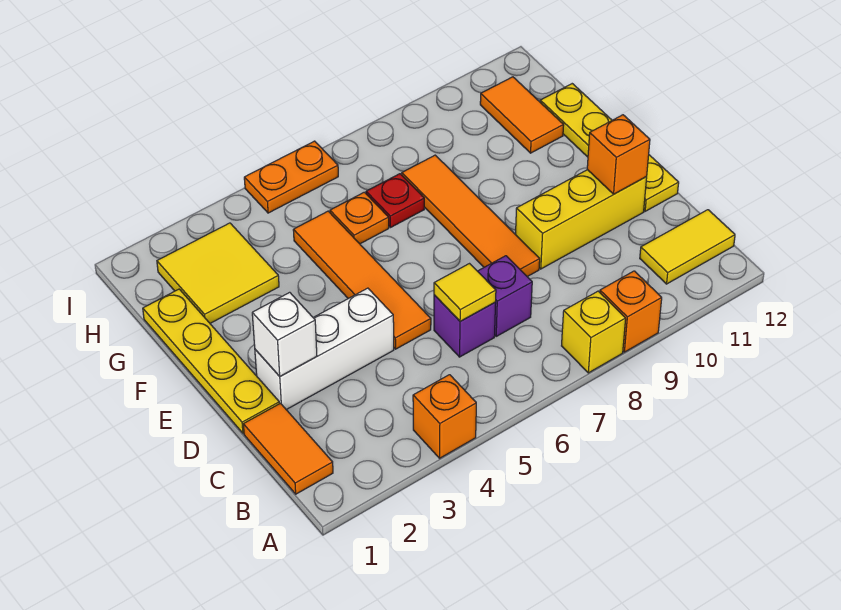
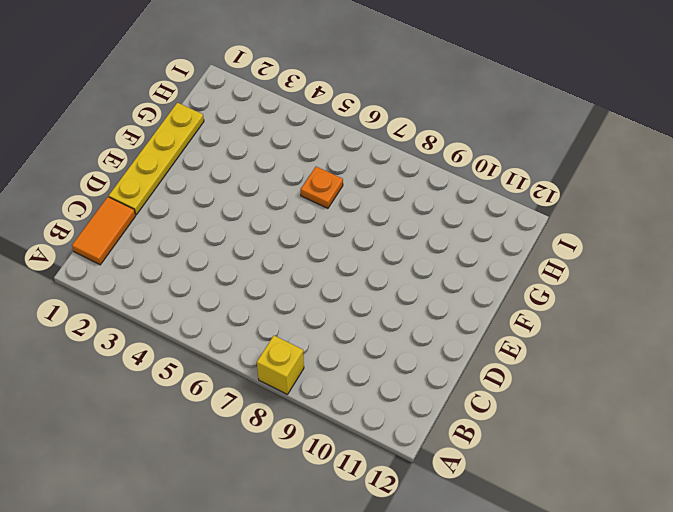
none -> orange 1x1 brick [413,375,476,458]
none -> orange 1x1 brick [600,271,662,352]
none -> yellow 1x2 tile [640,210,735,284]

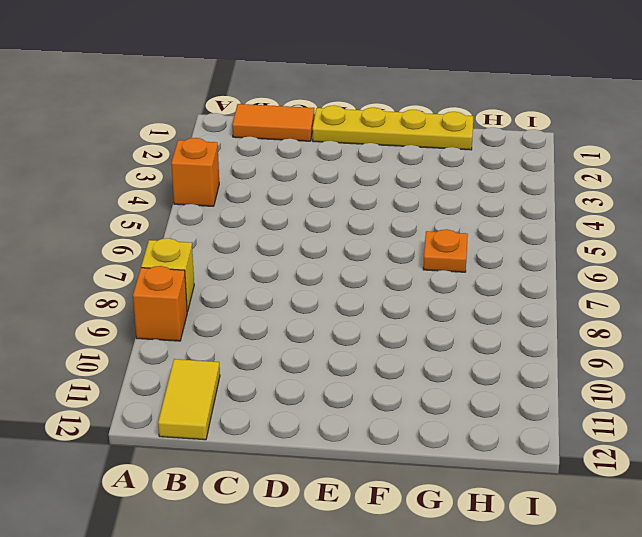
none -> purple 1x1 brick [434,295,496,357]
none -> purple 1x1 brick [478,256,532,336]
none -> white 1x3 brick [255,288,394,410]

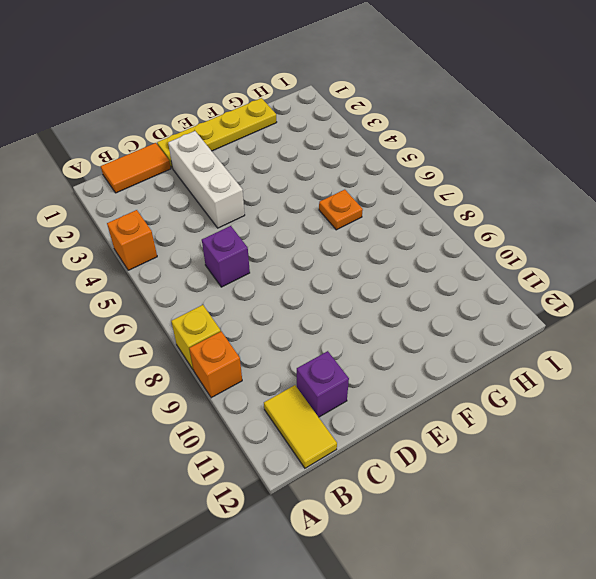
purple 1x1 brick [297,351,349,417] -> purple 1x1 brick moved to [478,256,532,336]
none -> orange 1x4 tile [293,211,431,349]
none -> orange 1x4 tile [402,155,540,277]
none -> yellow 1x3 brick [516,170,647,269]

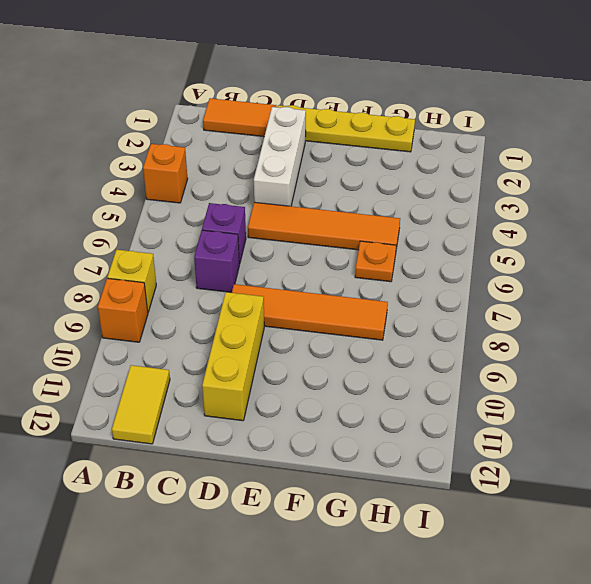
none -> yellow 1x4 plate [540,84,679,211]
none -> yellow 2x2 tile [157,223,279,323]
none -> red 1x1 plate [366,174,424,228]

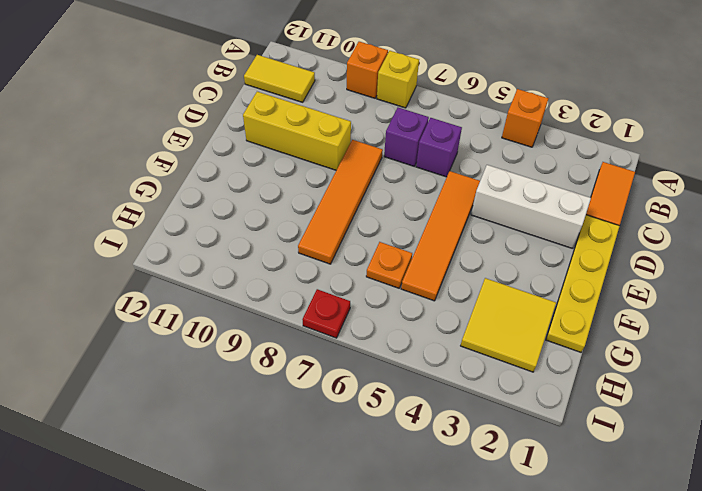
red 1x1 plate [302,289,350,338] -> red 1x1 plate moved to [366,174,424,228]
none -> yellow 1x4 plate [540,84,679,211]
none -> orange 1x2 tile [480,77,564,153]
none -> orange 1x2 plate [244,141,338,213]

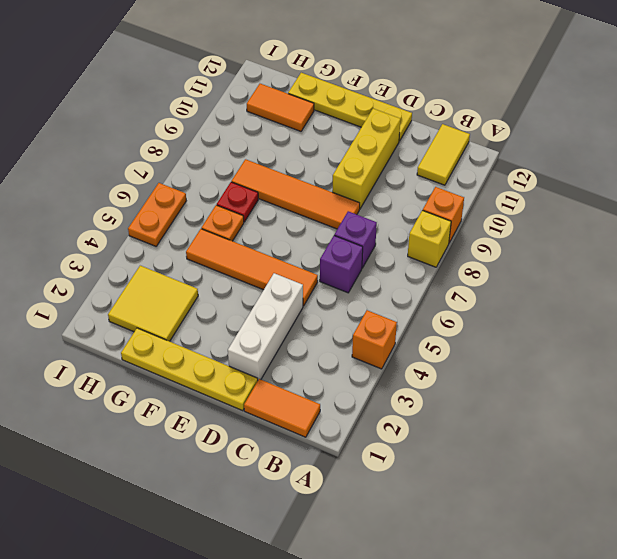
none -> yellow 1x1 tile [434,264,496,321]
none -> white 1x1 brick [252,292,317,376]
none -> orange 1x1 brick [587,115,650,194]

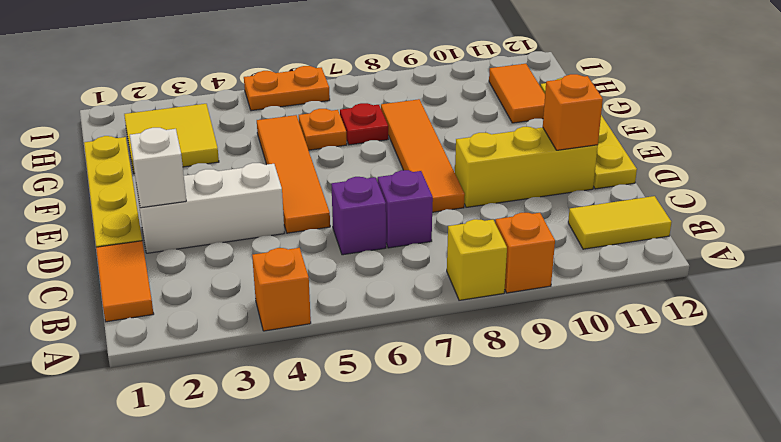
none -> yellow 1x1 tile [434,264,496,321]

